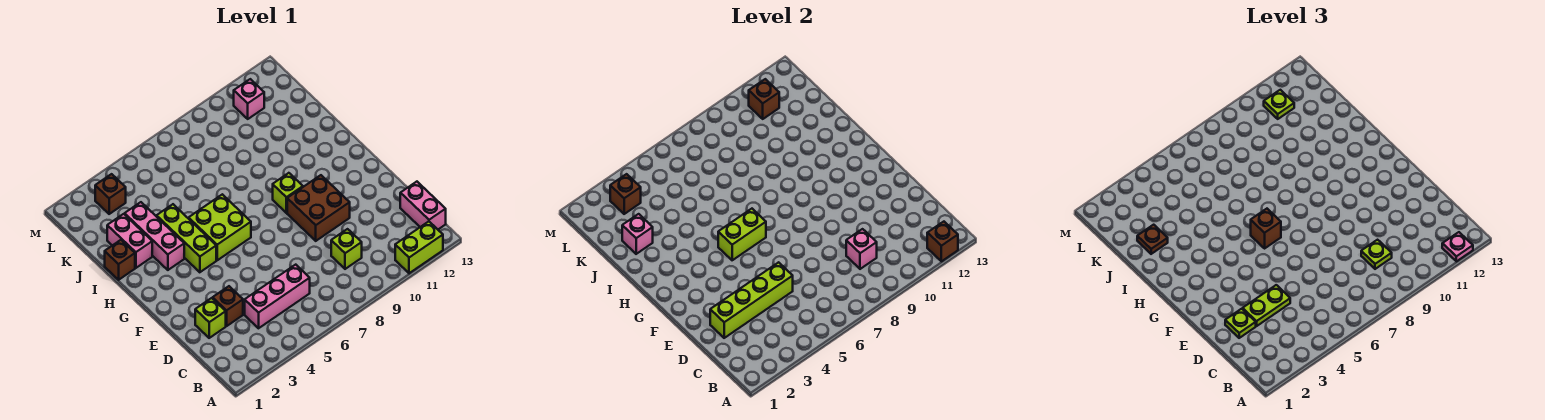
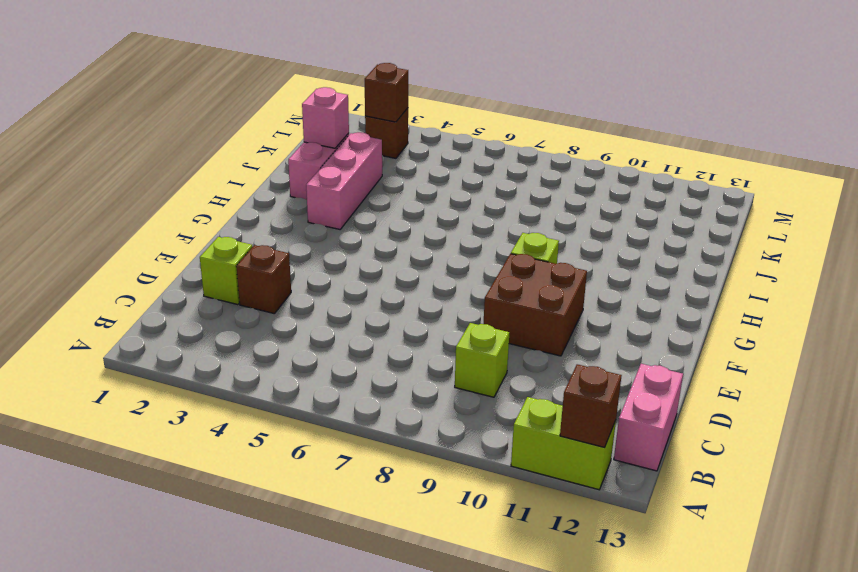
none -> pink 1x3 brick [245,265,310,328]
none -> lime 1x3 brick [157,204,216,272]
none -> lime 2x2 brick [189,194,251,260]

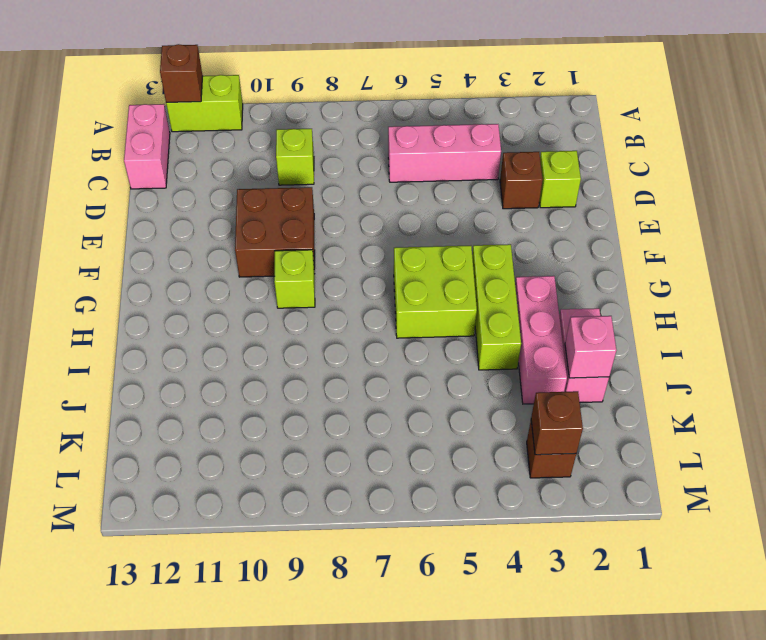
none -> brown 1x1 brick [105,240,135,280]
none -> pink 1x1 brick [234,79,264,119]
none -> pink 1x1 brick [846,229,877,269]

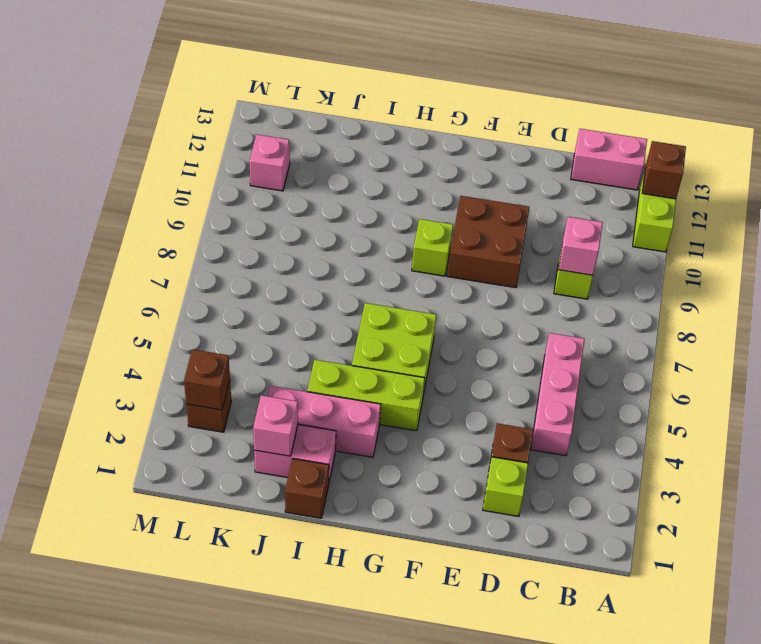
none -> lime 1x4 brick [710,262,793,338]
none -> lime 1x2 brick [718,209,766,260]
none -> brown 1x1 brick [749,79,779,119]

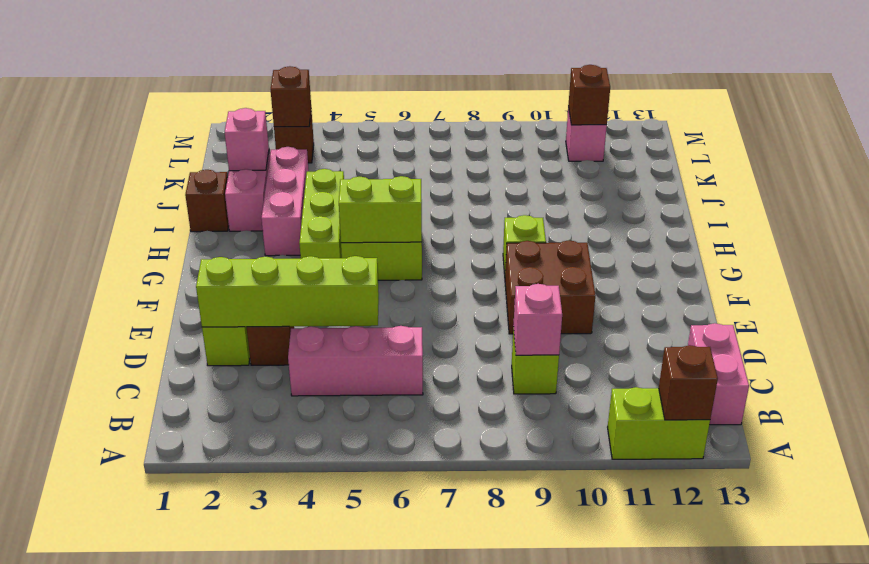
none -> pink 1x1 plate [1442,232,1473,261]
none -> lime 1x1 plate [1361,240,1392,269]
none -> lime 1x1 plate [1225,309,1256,338]

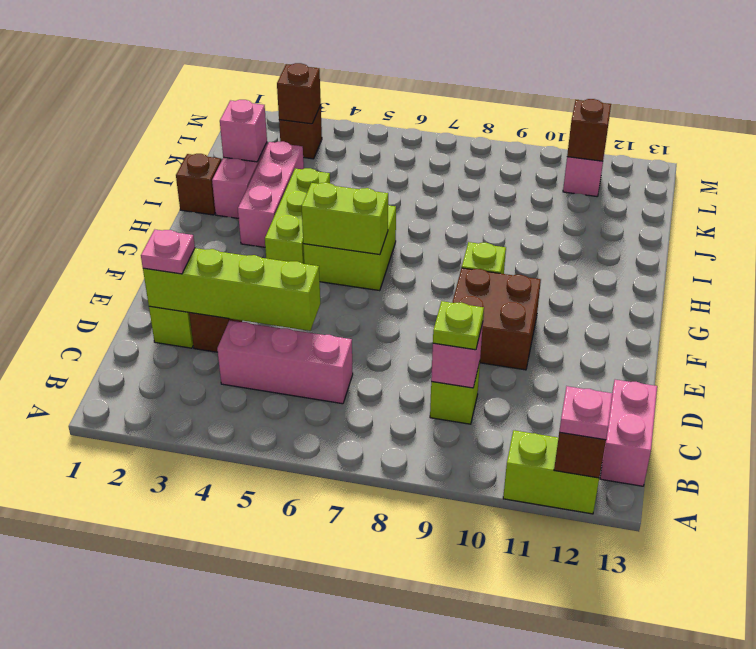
pink 1x1 plate [141,230,195,274] -> lime 1x1 plate [1225,309,1256,338]
none -> lime 1x2 plate [1243,285,1290,326]
none -> brown 1x1 brick [1251,209,1281,248]
none -> brown 1x1 plate [1137,225,1168,254]

